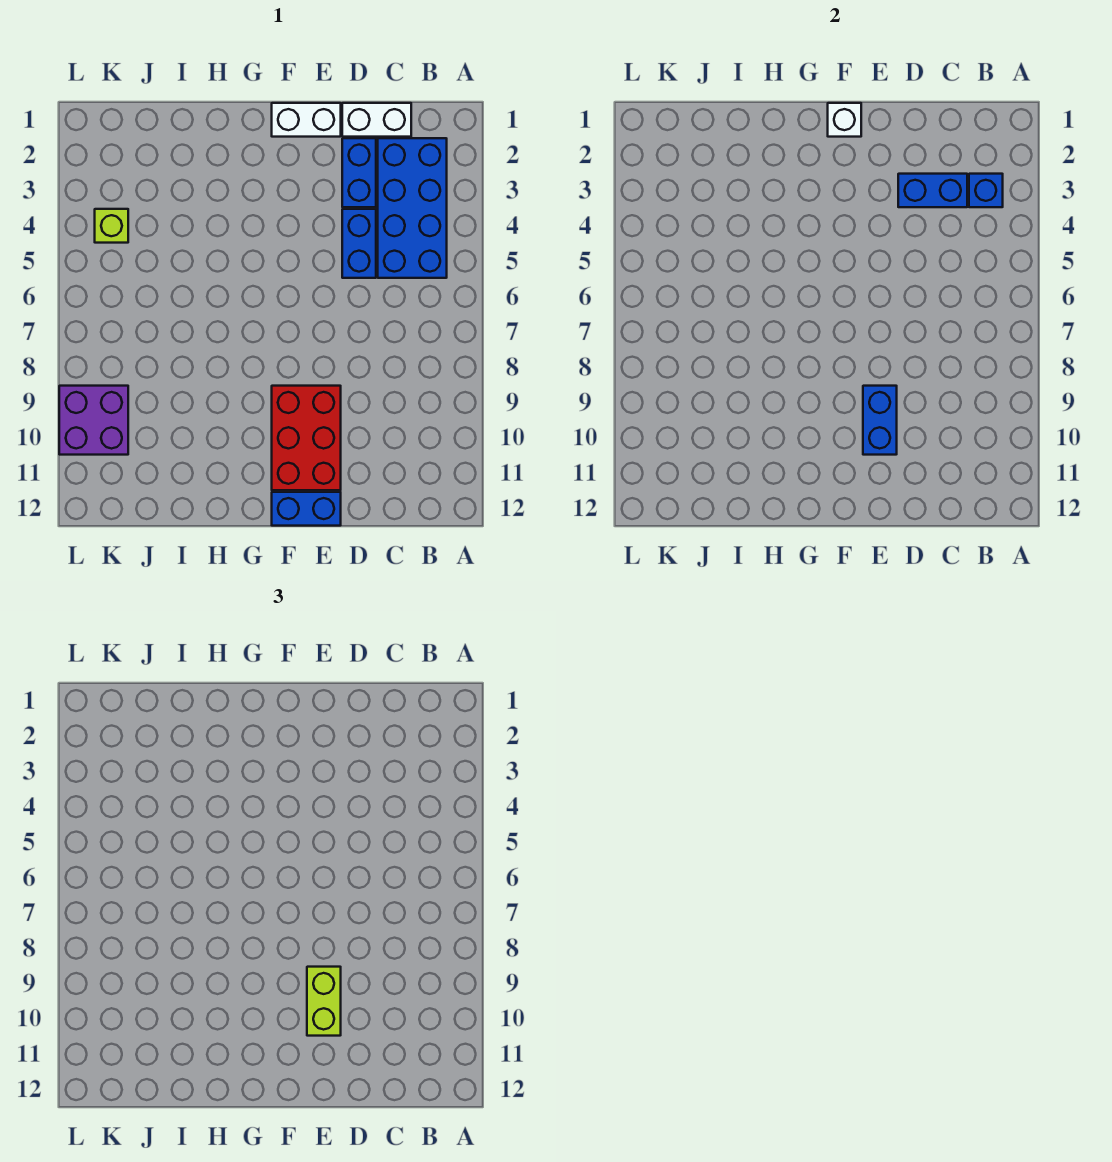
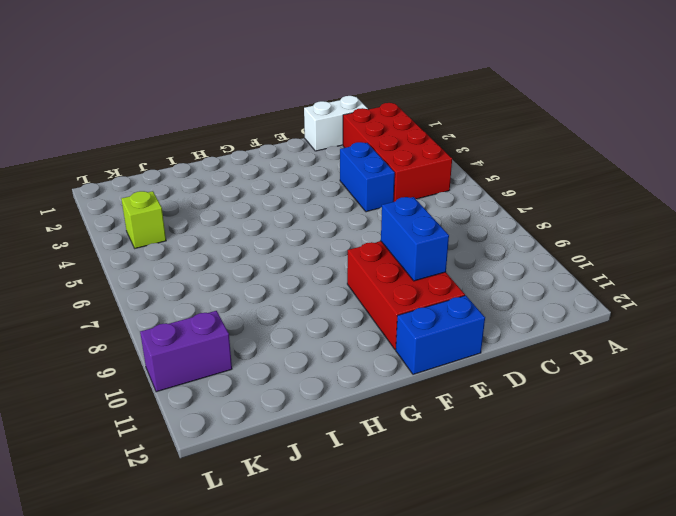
red 2x4 brick [343,103,452,202] -> blue 2x4 brick [378,138,447,278]
purple 1x2 brick [140,311,232,392] -> purple 2x2 brick [59,386,128,455]
none -> blue 1x2 brick [342,138,376,207]
none -> white 1x2 brick [272,103,341,137]
none -> blue 1x1 brick [969,174,1003,207]

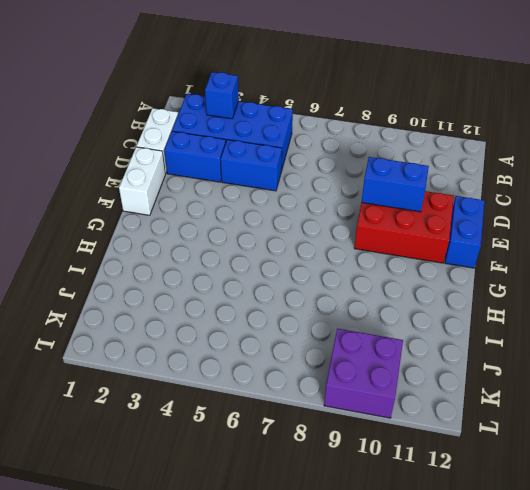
none -> lime 1x1 brick [95,209,128,243]
none -> blue 1x2 brick [898,174,967,207]
none -> white 1x1 brick [828,103,861,137]

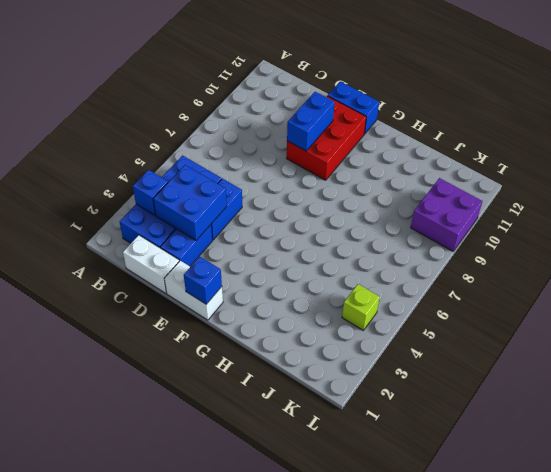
blue 2x2 brick [153,165,227,240] -> blue 1x2 brick [898,174,967,207]
blue 1x1 brick [184,257,222,304] -> white 1x1 brick [828,103,861,137]
none -> lime 1x2 brick [307,967,341,1036]

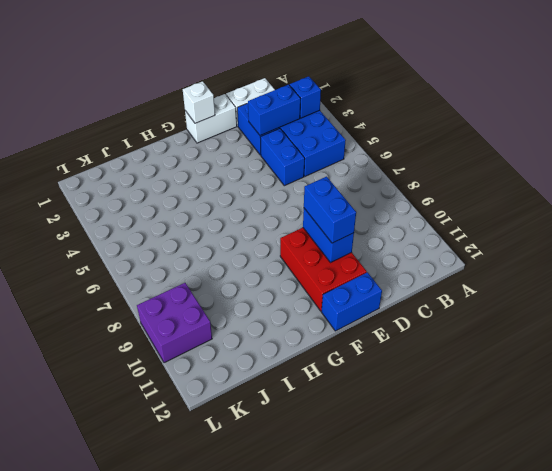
blue 1x2 brick [304,177,356,243] -> lime 1x2 brick [307,967,341,1036]
none -> lime 1x1 brick [95,209,128,243]

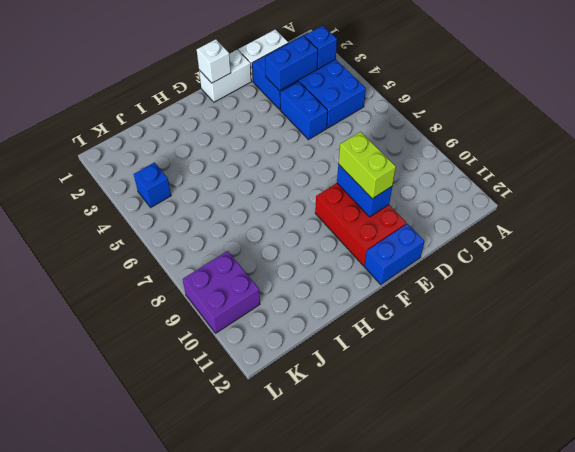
blue 1x1 brick [134,162,171,207] -> lime 1x1 brick [95,209,128,243]

